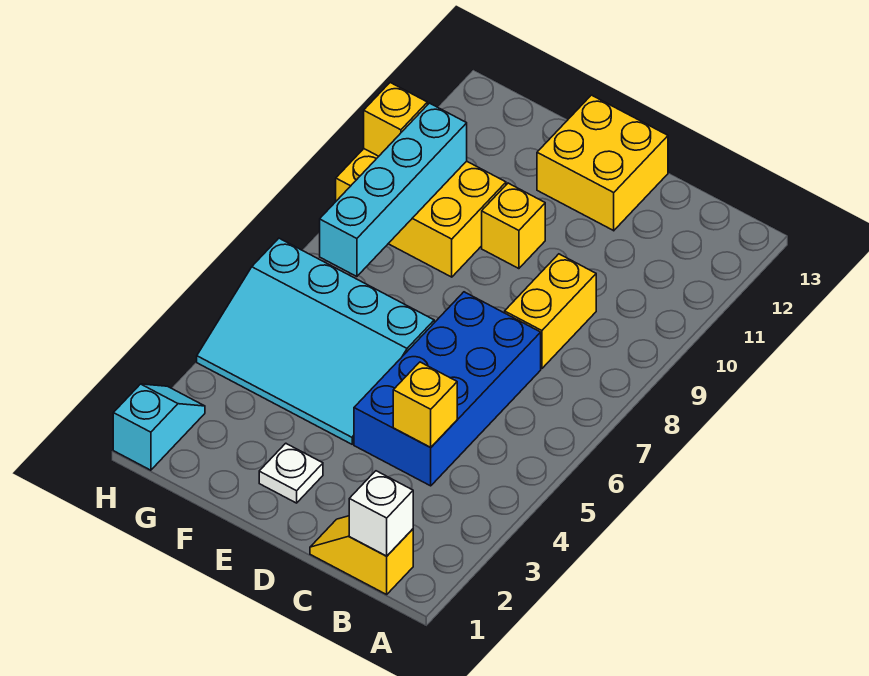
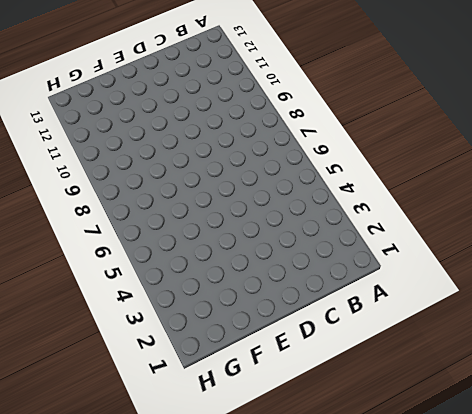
none -> yellow 1x2 slope [310,516,413,594]
none -> blue 2x4 brick [354,292,541,486]
none -> yellow 1x2 brick [505,254,596,369]

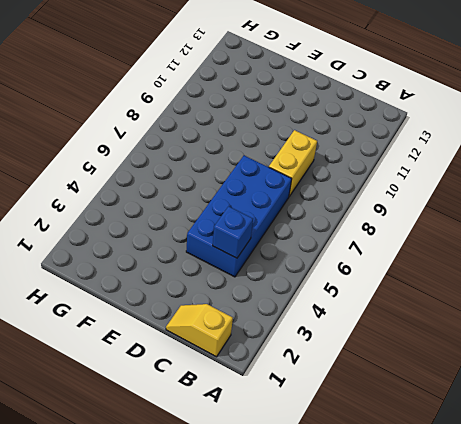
blue 1x1 brick [213,206,253,258] -> yellow 1x1 brick [393,362,457,447]
none -> yellow 2x2 brick [537,95,668,231]
none -> white 1x1 plate [259,443,323,503]
none -> cyan 3x4 slope [197,238,434,444]

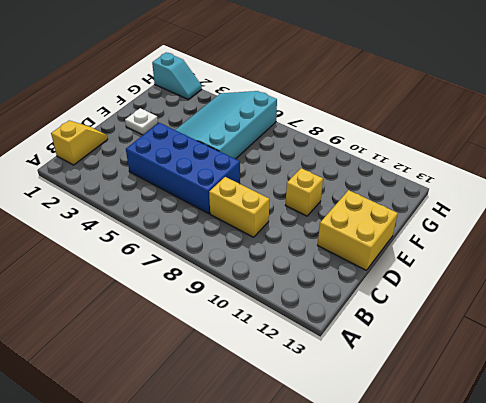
none -> yellow 2x3 brick [336,149,506,277]
none -> white 1x1 brick [349,471,413,556]
none -> yellow 1x1 brick [393,362,457,447]

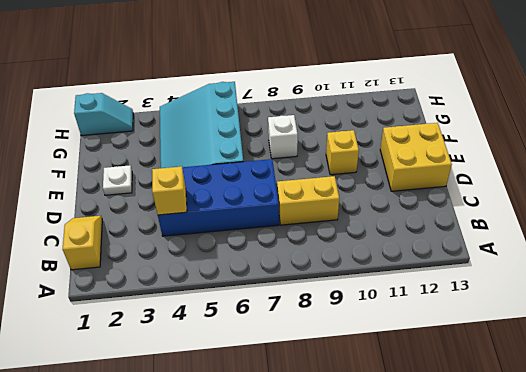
white 1x1 brick [268,115,298,159] -> white 1x1 brick moved to [349,471,413,556]
none -> yellow 2x3 brick [336,149,506,277]
none -> cyan 1x4 brick [320,103,467,277]
none -> yellow 1x1 brick [364,83,427,156]

